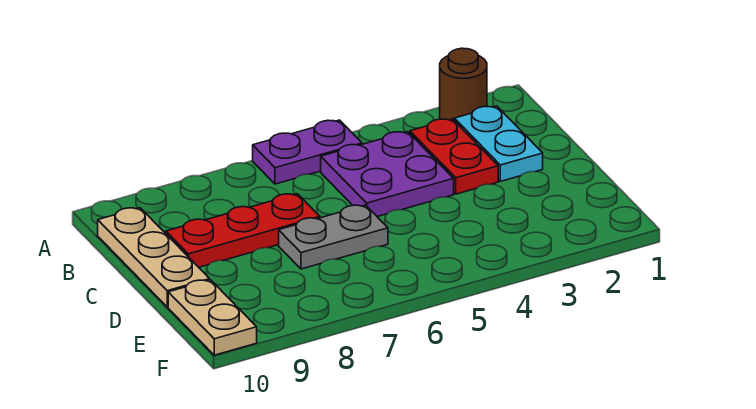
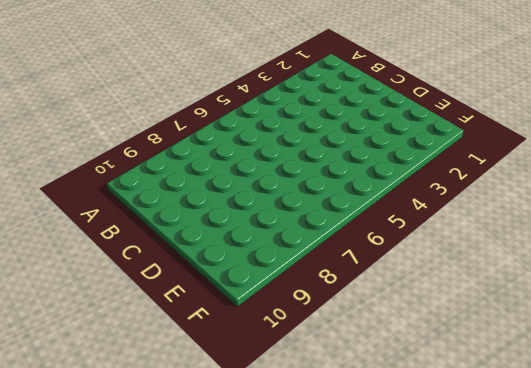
none -> brown 1x1 round brick [440,48,487,120]
none -> purple 1x2 plate [253,120,362,184]

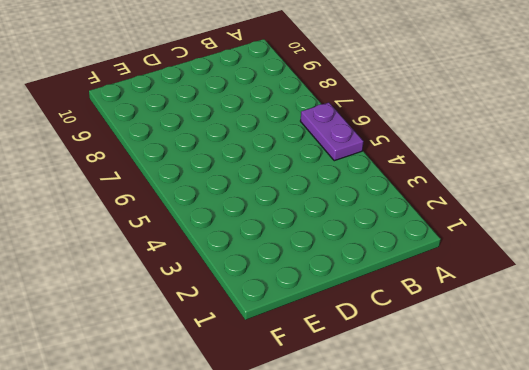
none -> brown 1x1 round brick [440,48,487,120]
none -> cyan 1x2 plate [454,106,543,181]

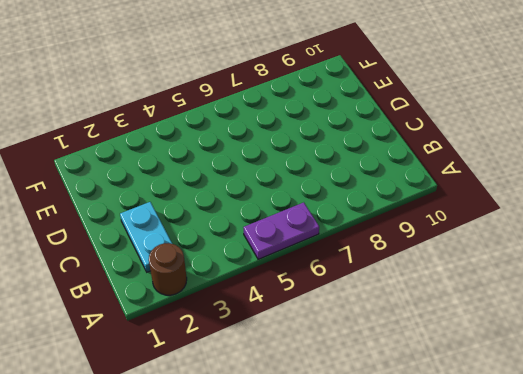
none -> red 1x2 plate [410,119,498,194]
none -> purple 2x2 plate [321,132,454,217]

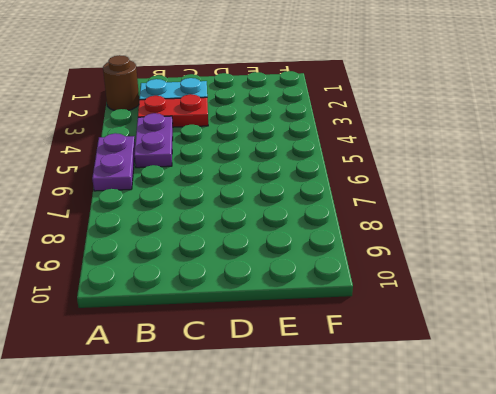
purple 1x2 plate [134,113,173,168] -> purple 2x2 plate [321,132,454,217]
none -> tan 1x3 plate [98,208,210,307]
none -> red 1x3 plate [166,194,320,267]

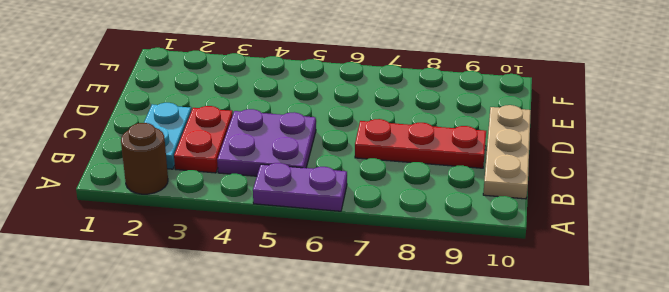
none -> grey 1x2 plate [279,205,388,269]
none -> tan 1x2 plate [168,280,257,355]

